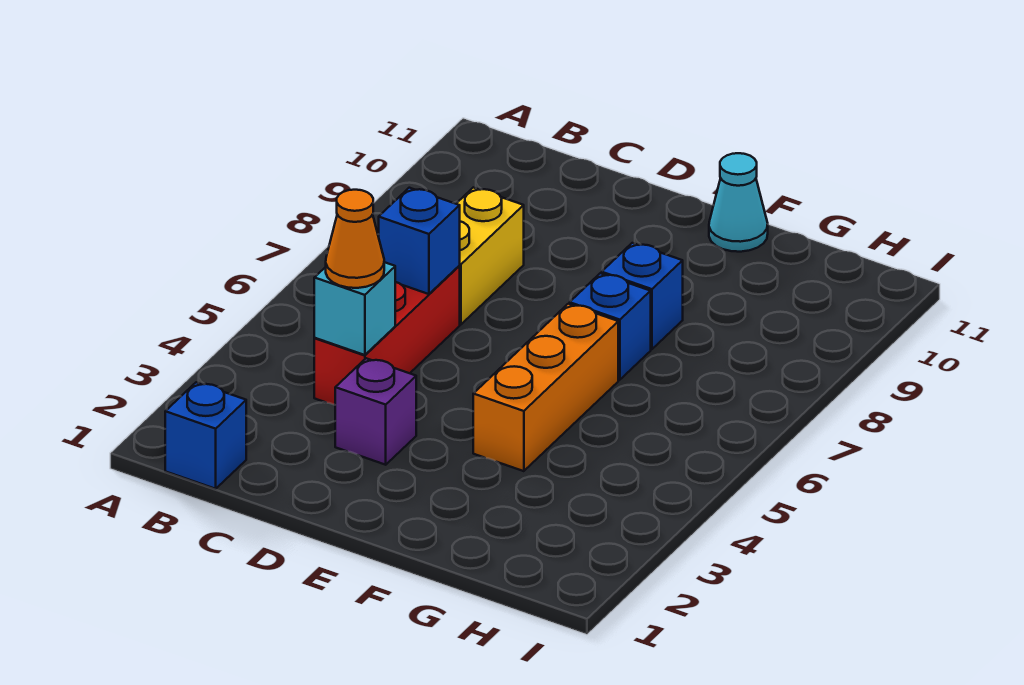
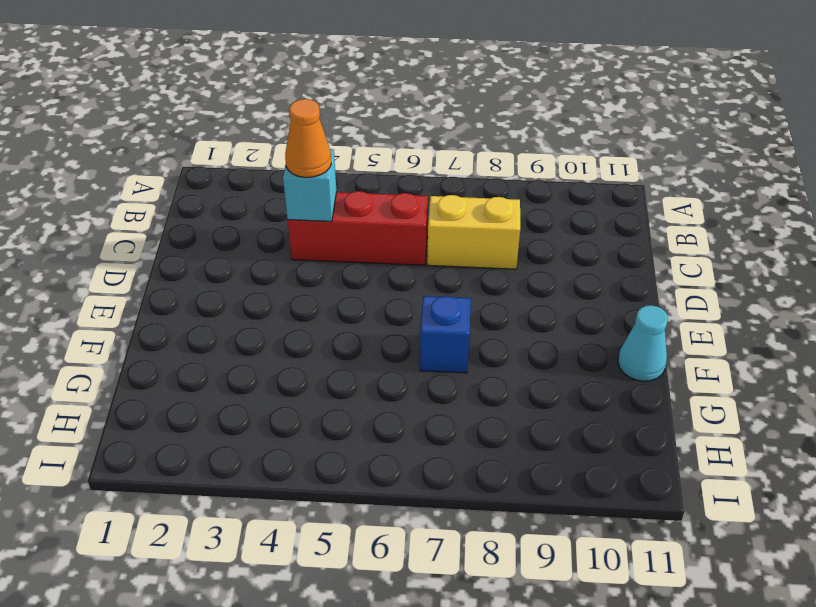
none -> blue 1x1 brick [165,382,246,489]
none -> purple 1x1 brick [335,358,416,465]

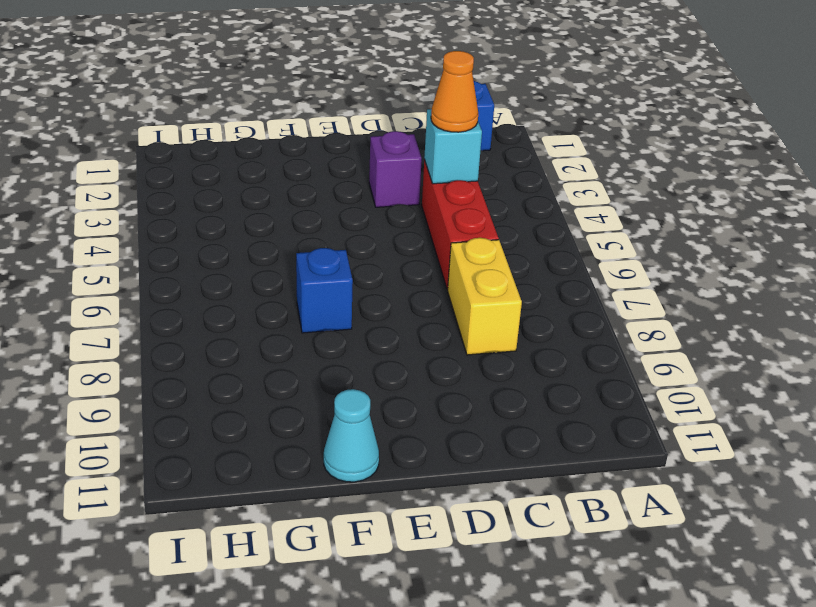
none -> orange 1x3 brick [473,304,618,471]
none -> blue 1x1 brick [602,243,683,349]

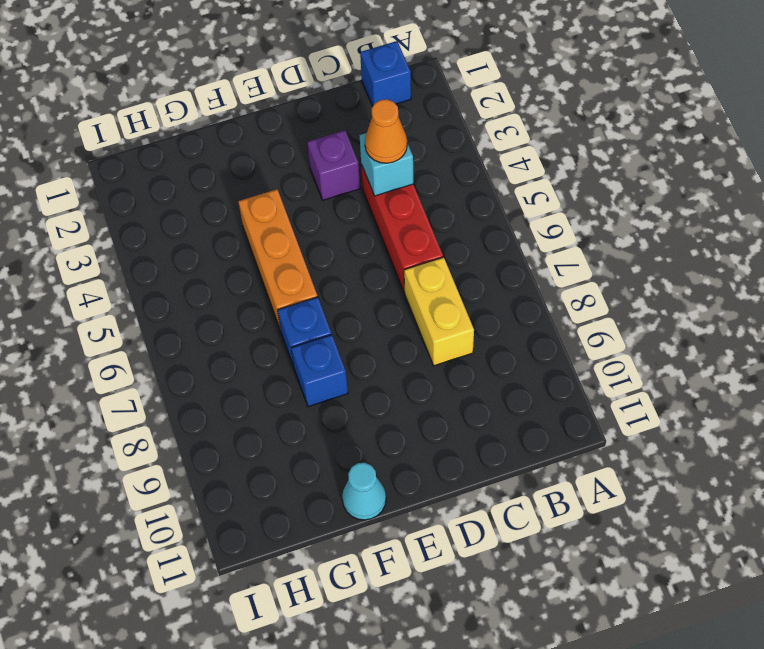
none -> blue 1x1 brick [379,188,460,294]

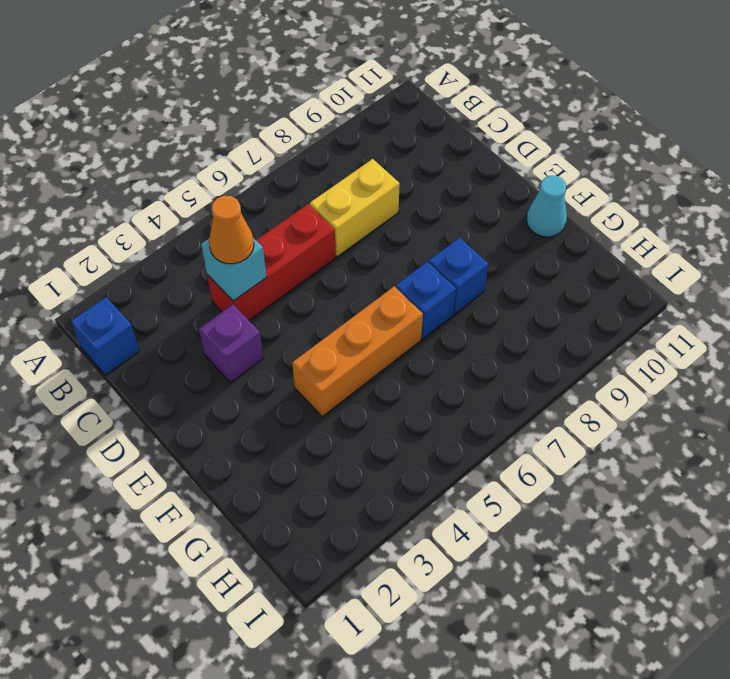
none -> blue 1x1 brick [379,188,460,294]

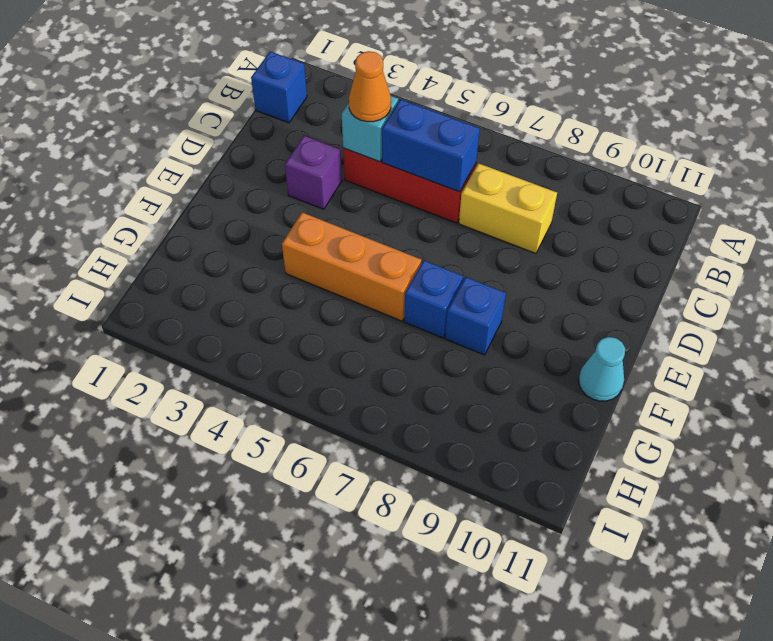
blue 1x2 brick [382,99,480,192] -> blue 1x1 brick [379,188,460,294]

